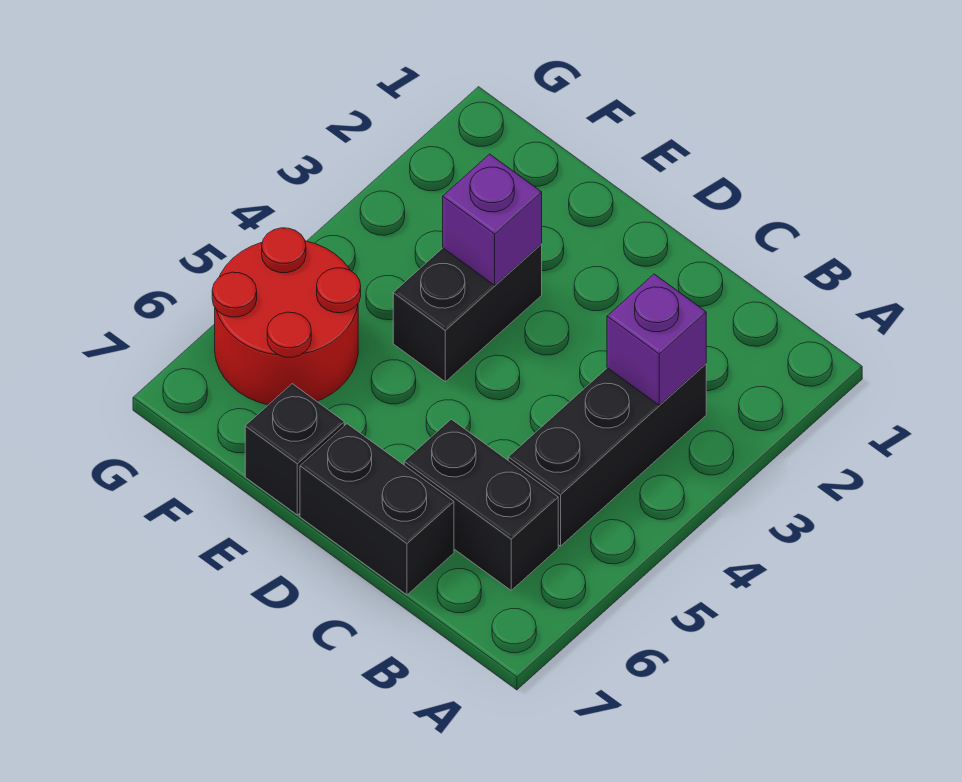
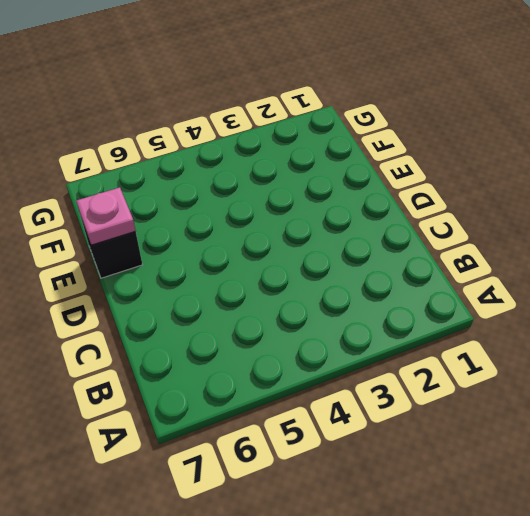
pink 1x1 plate [76,187,136,245] -> none
none -> black 1x3 brick [508,364,706,546]
none -> black 1x2 brick [404,419,558,590]

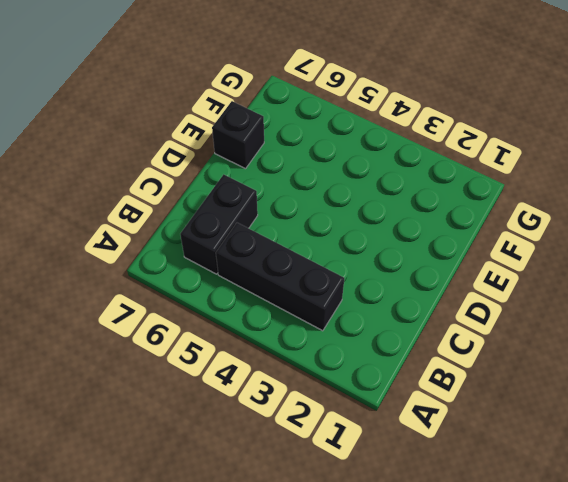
none -> black 1x2 brick [300,424,454,595]
none -> black 1x2 brick [393,244,542,382]

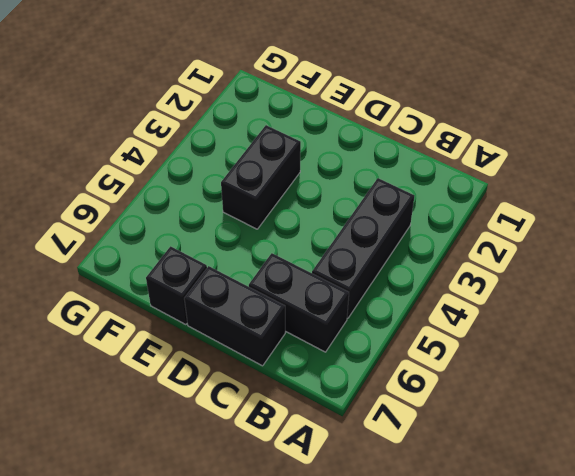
none -> red 2x2 round brick [212,228,361,405]
none -> purple 1x1 brick [607,274,706,405]

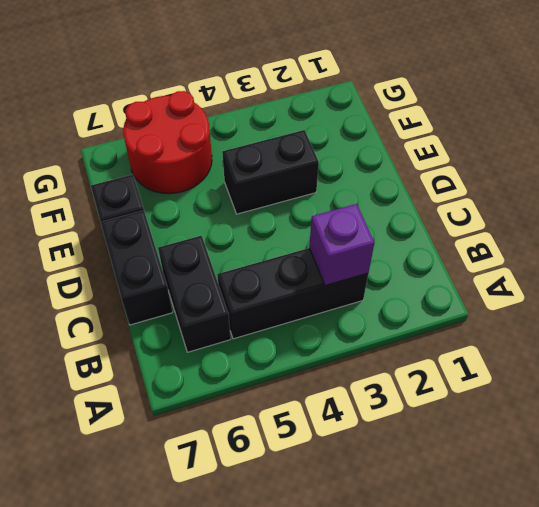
none -> purple 1x1 brick [443,154,542,285]

